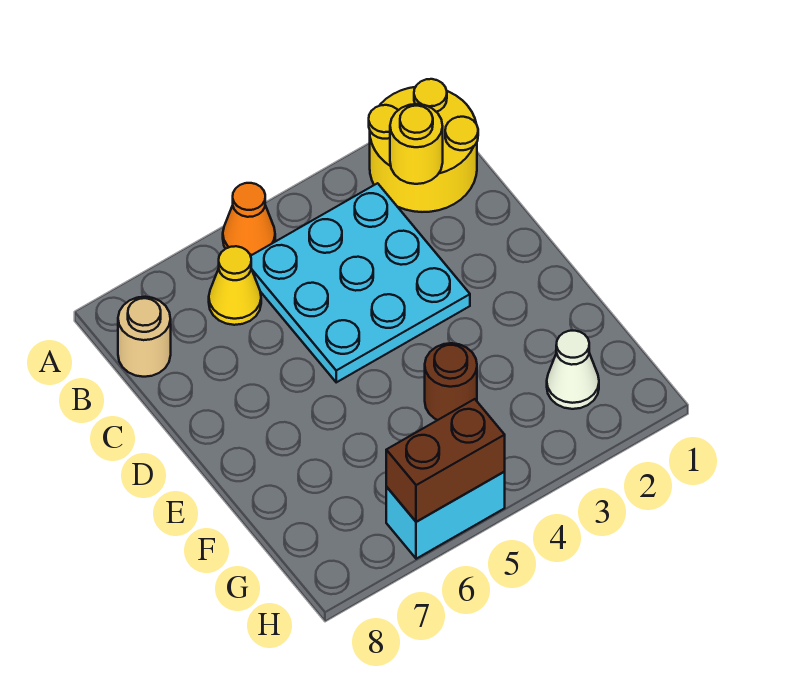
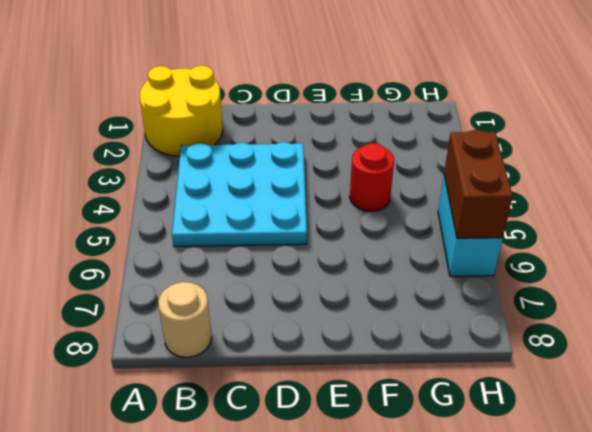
red 1x1 round brick [350,143,394,211] -> brown 1x1 round brick [425,343,477,420]
none -> orange 1x1 cone [223,183,275,256]
none -> yellow 1x1 cone [209,246,261,325]

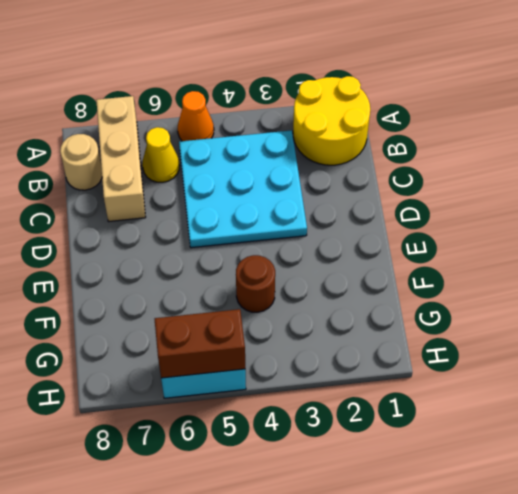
tan 1x3 brick [96,96,146,222] -> none
none -> white 1x1 cone [547,331,599,409]
none -> yellow 1x1 round brick [390,104,443,184]

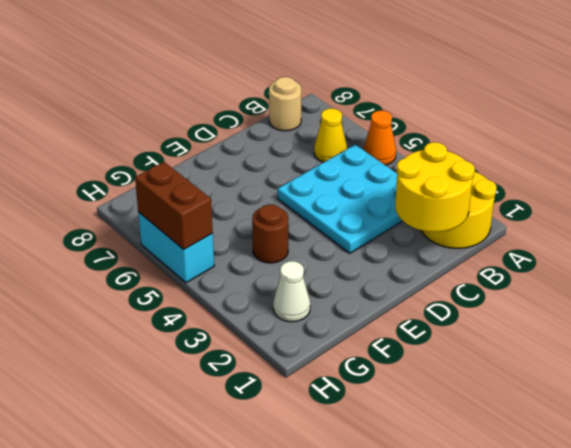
yellow 2x2 round brick [395,142,475,232] -> yellow 1x1 round brick [390,104,443,184]

